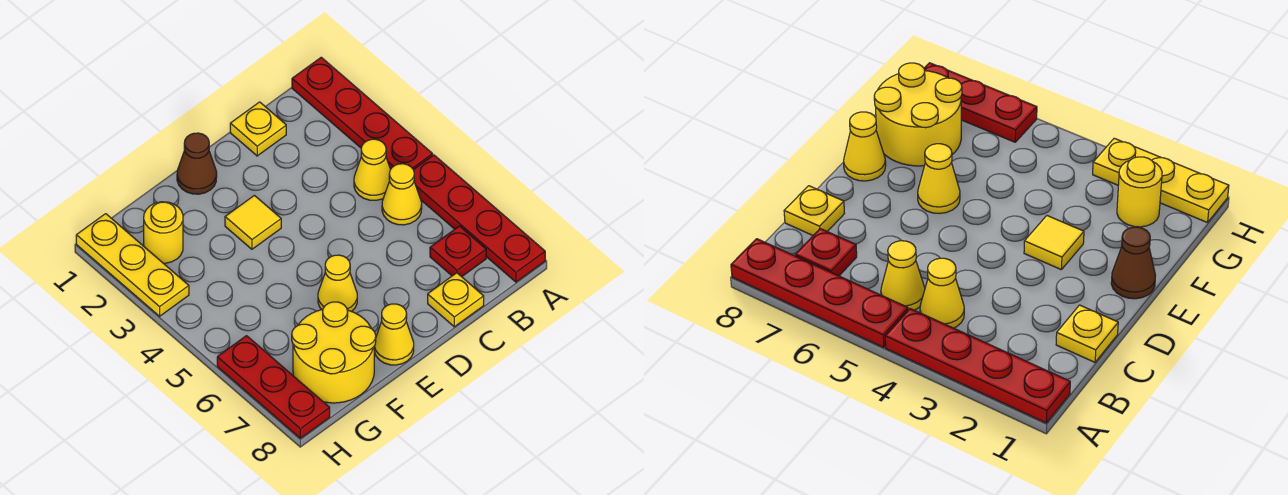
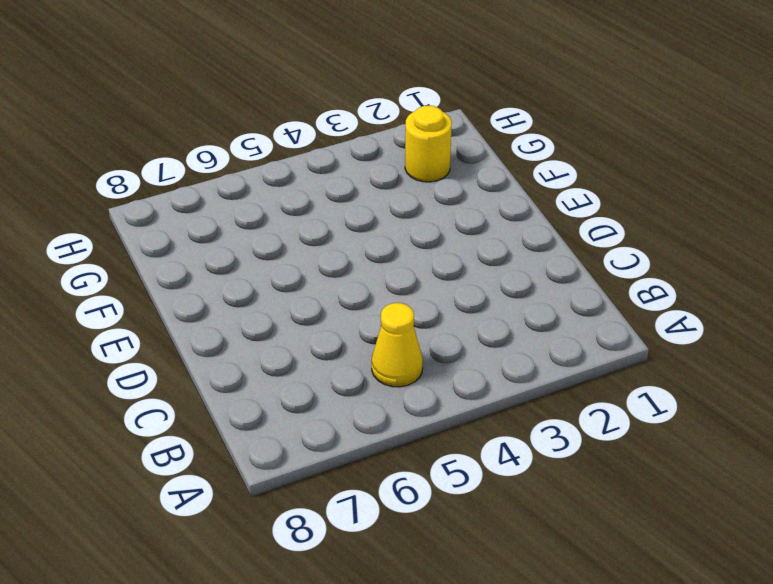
none -> red 1x4 plate [292,57,433,170]
none -> red 1x4 plate [414,155,545,282]
none -> yellow 1x1 cone [354,139,390,200]

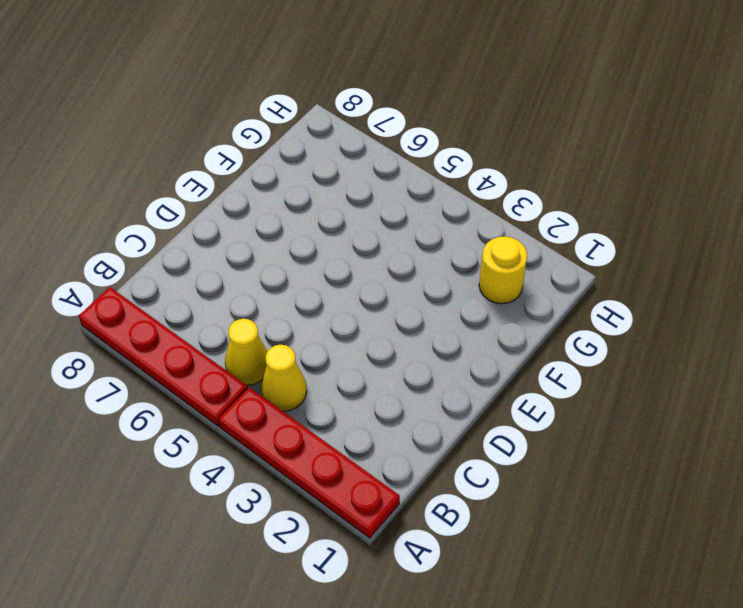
none -> red 1x1 plate [430,226,486,277]
none -> yellow 1x1 plate [230,102,286,156]
none -> yellow 1x1 plate [428,273,484,327]

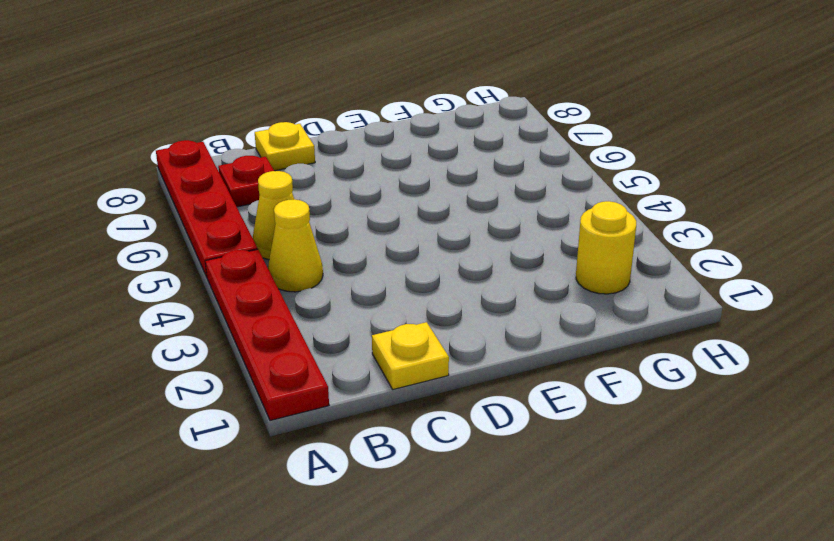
none -> brown 1x1 cone [177,133,217,194]
none -> yellow 1x1 tile [225,195,281,249]
none -> yellow 1x1 cone [318,255,357,312]

